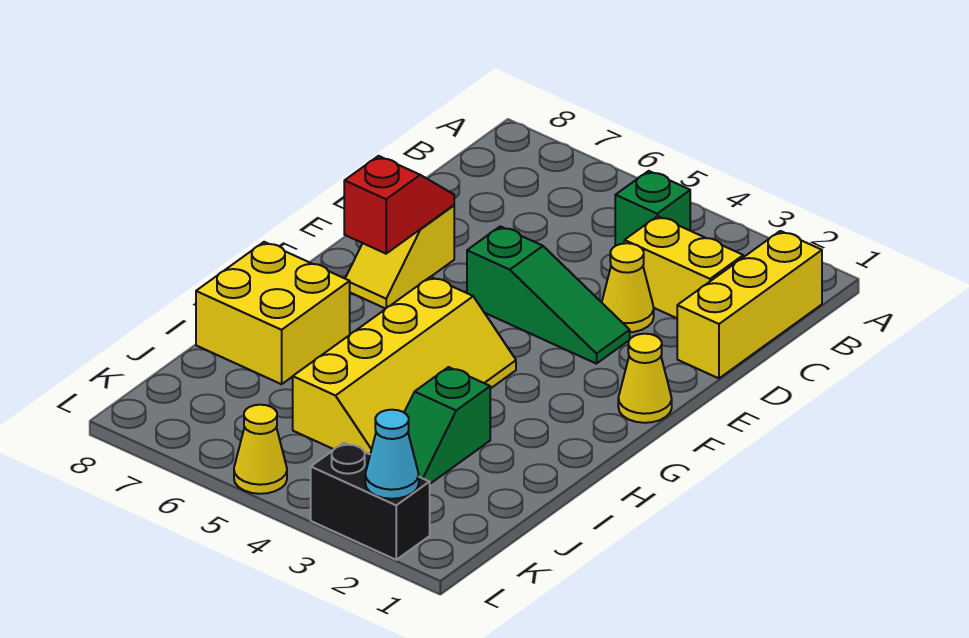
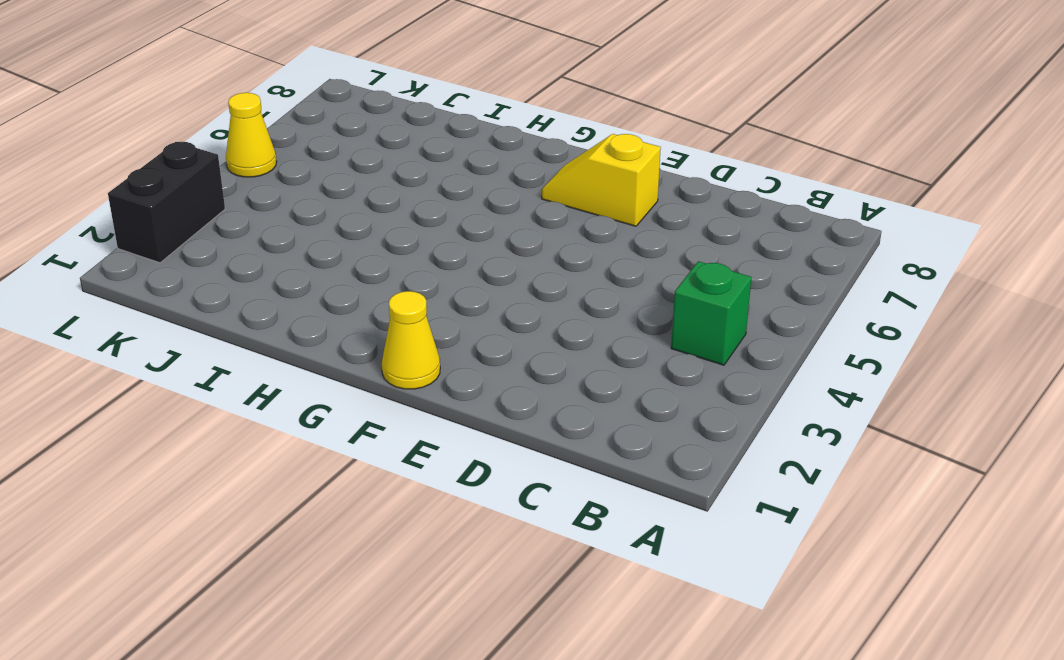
none -> yellow 1x3 brick [677,231,822,378]
none -> yellow 1x2 brick [624,216,743,318]
none -> yellow 1x1 cone [602,243,654,332]

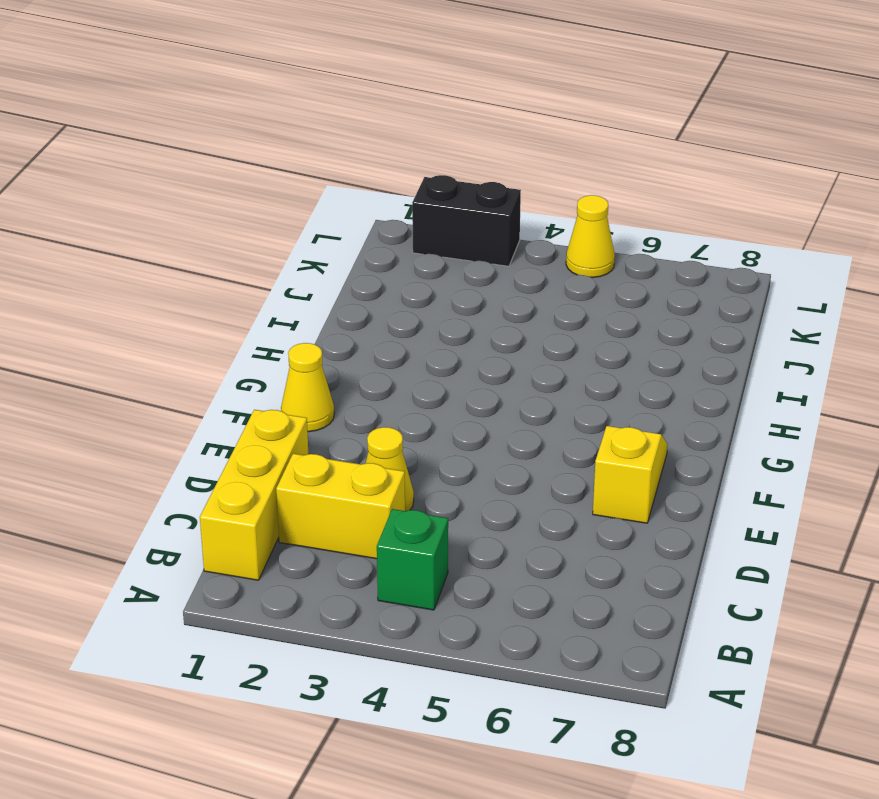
none -> green 1x3 slope [467,226,630,364]
none -> yellow 2x4 slope [293,277,516,454]
none -> yellow 2x2 brick [196,242,350,384]

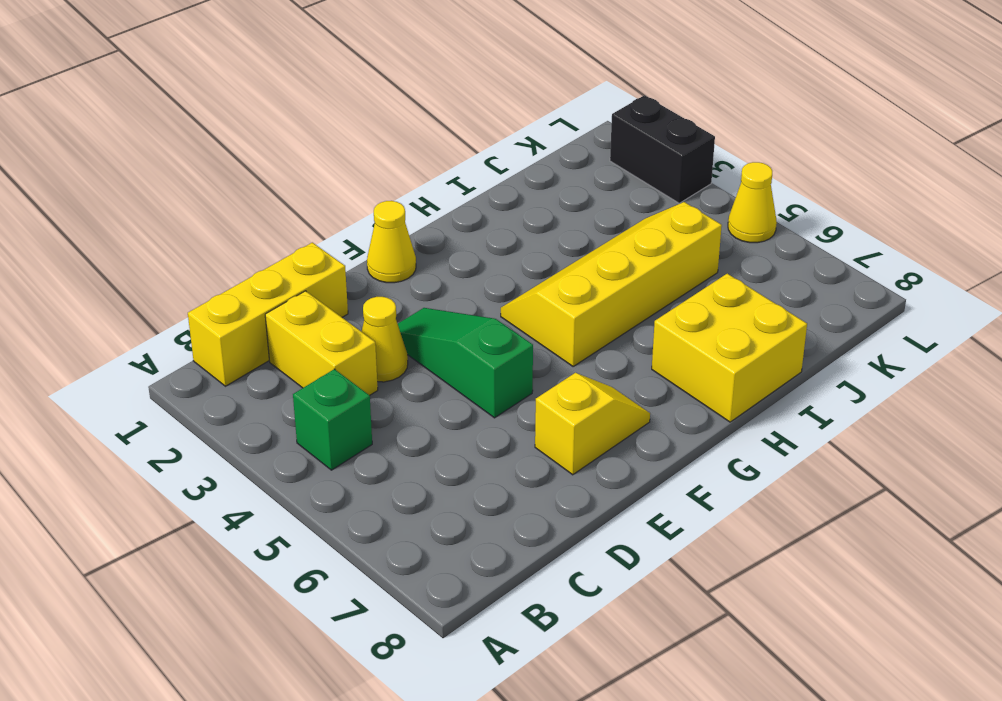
none -> green 1x2 slope [404,367,490,484]
none -> red 1x2 slope [344,156,454,254]
none -> cyan 1x1 cone [365,410,419,499]

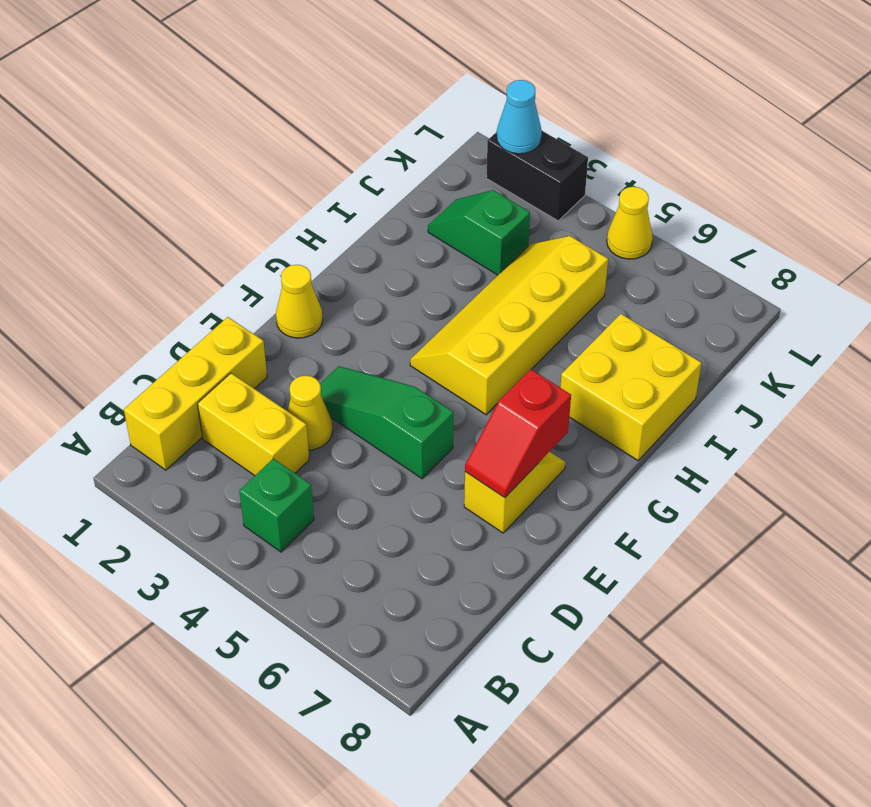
green 1x2 slope [428,190,530,275] -> green 1x2 slope turned to [404,367,490,484]

